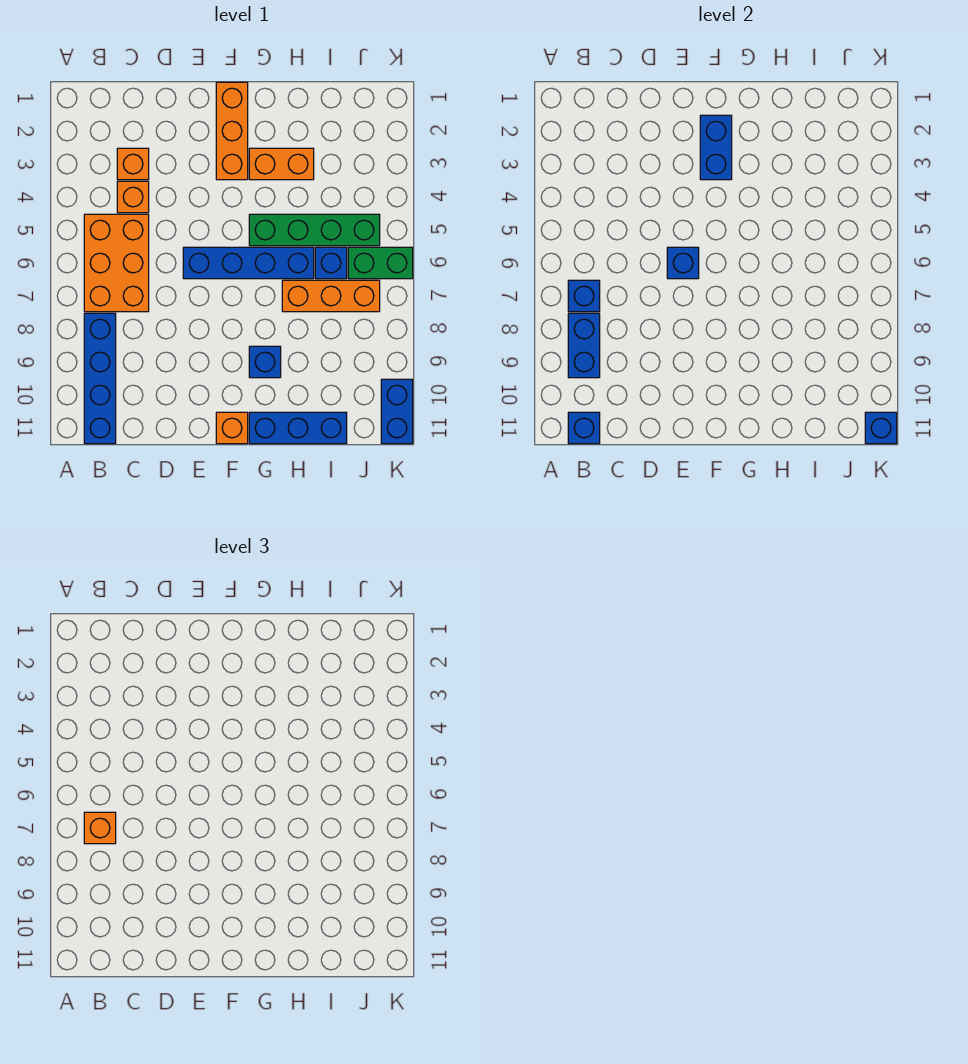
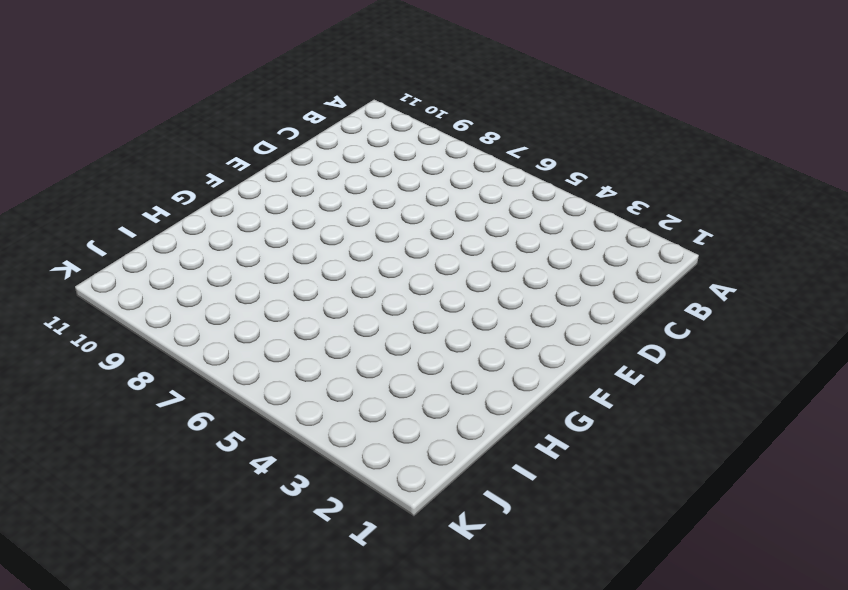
none -> orange 2x3 brick [84,214,149,312]
none -> blue 1x4 brick [84,313,116,444]
none -> orange 1x1 brick [117,148,149,180]

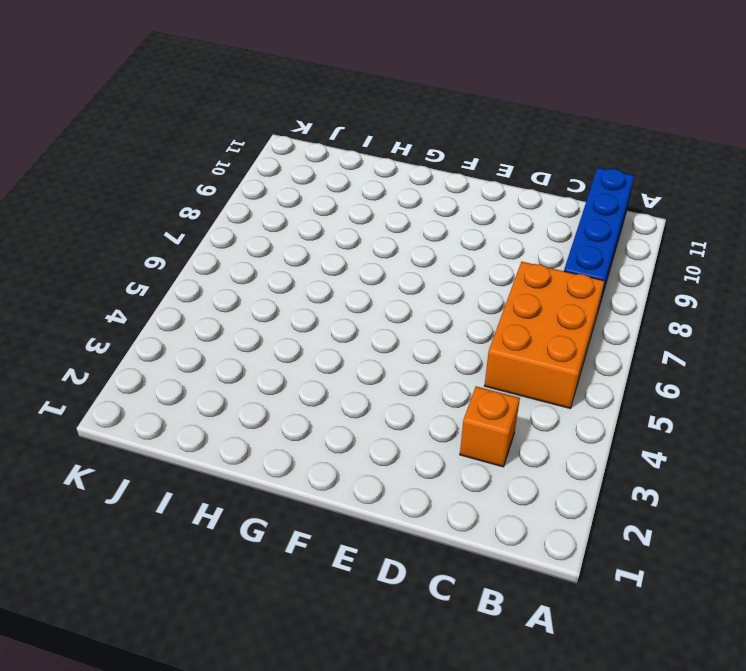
none -> orange 1x1 brick [117,181,149,213]
none -> blue 1x4 brick [183,247,314,279]
none -> orange 1x3 brick [216,82,248,180]

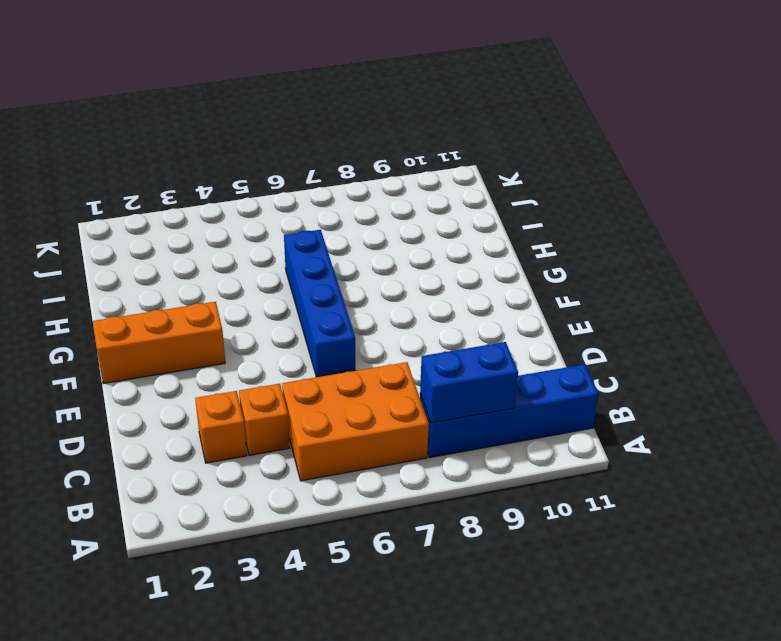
none -> orange 1x1 brick [216,412,248,444]
none -> orange 1x2 brick [249,148,314,180]
none -> green 1x4 brick [249,214,380,246]

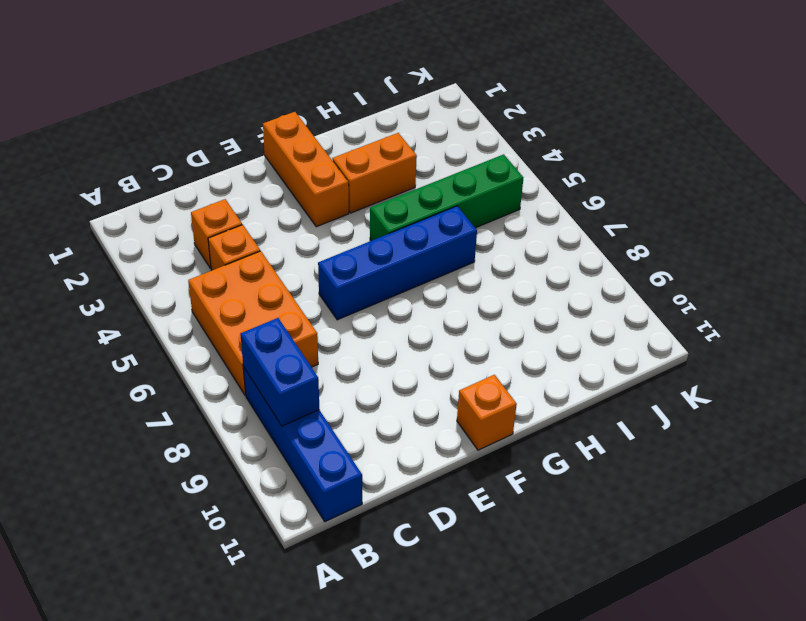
none -> blue 1x1 brick [249,346,281,378]
none -> blue 1x3 brick [249,412,347,444]
none -> orange 1x3 brick [282,280,380,312]

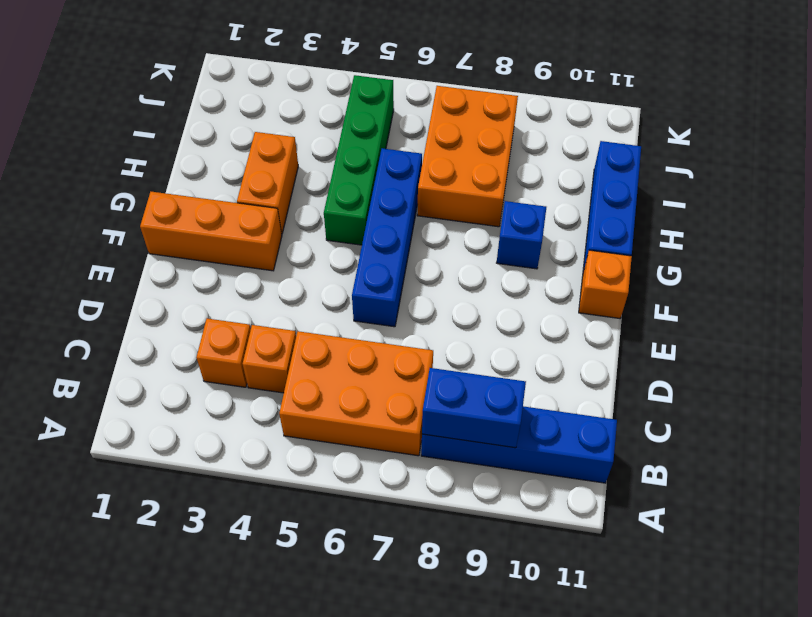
orange 2x3 brick [417,86,518,227] -> orange 1x3 brick [282,280,380,312]
none -> blue 1x1 brick [315,247,347,279]
none -> green 1x2 brick [348,247,413,279]
none -> blue 1x2 brick [381,379,413,444]

